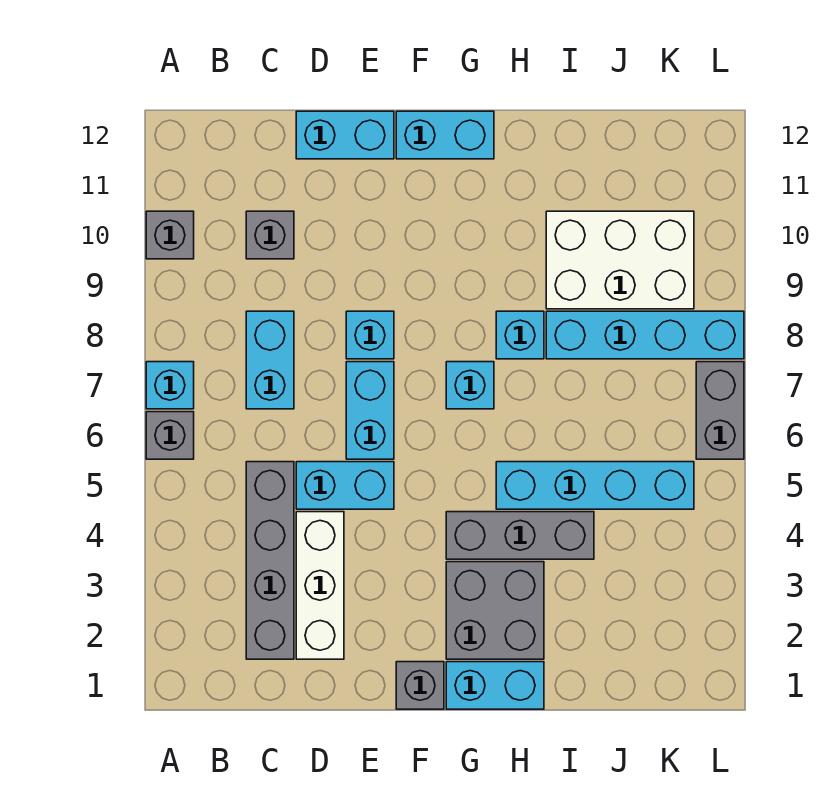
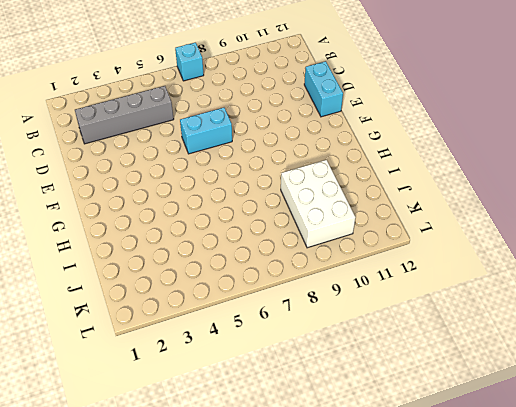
none -> grey 1x1 brick [146,412,194,459]
none -> grey 1x1 brick [146,211,194,259]
none -> cyan 1x2 brick [246,311,294,409]

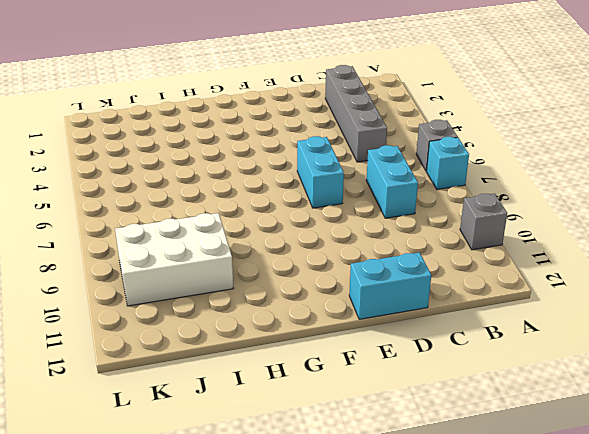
none -> grey 1x1 brick [246,211,294,259]
none -> white 1x3 brick [296,512,344,659]
none -> cyan 1x2 brick [296,462,394,509]

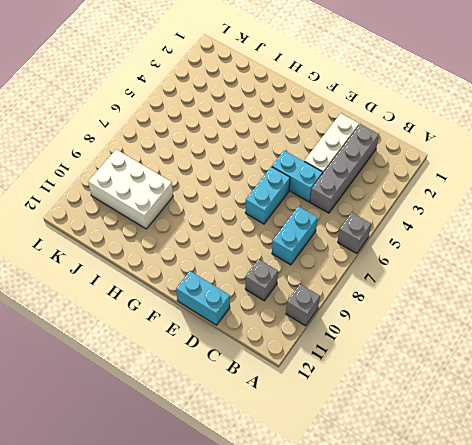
none -> cyan 1x1 brick [146,362,194,409]
none -> cyan 1x1 brick [346,311,394,359]
none -> grey 1x1 brick [396,662,444,709]

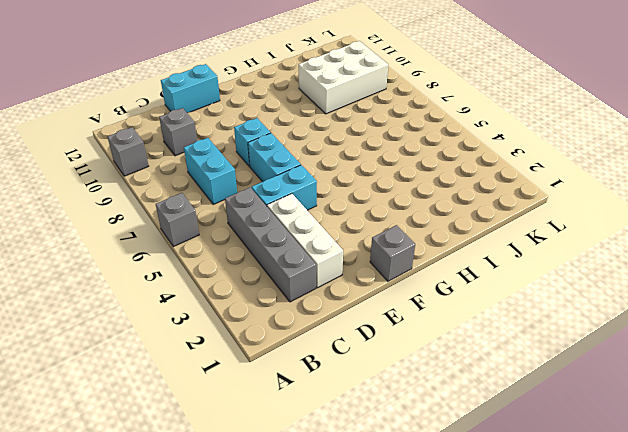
none -> cyan 1x1 brick [146,362,194,409]
none -> cyan 1x2 brick [396,111,494,159]
none -> cyan 1x2 brick [446,662,544,709]

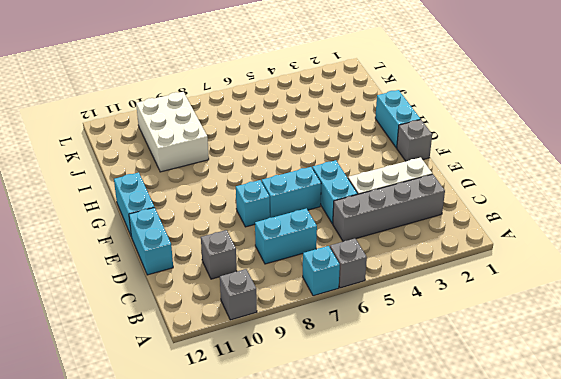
none -> grey 2x2 brick [446,562,544,659]
none -> grey 1x3 brick [446,512,594,559]
none -> cyan 1x1 brick [446,362,494,409]

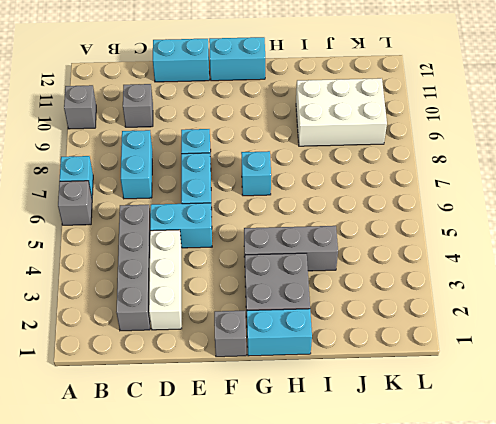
none -> cyan 1x4 brick [496,462,694,509]
none -> cyan 1x1 brick [496,311,544,359]
none -> cyan 1x4 brick [546,311,744,359]

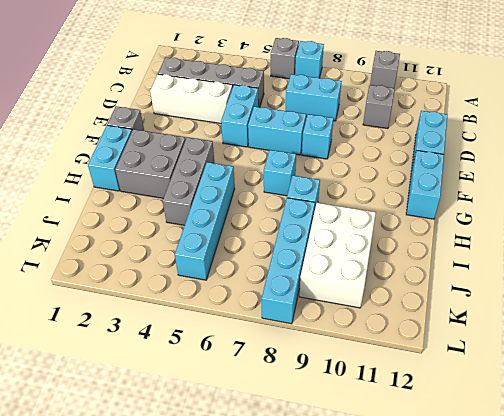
none -> grey 1x2 brick [696,362,744,459]

